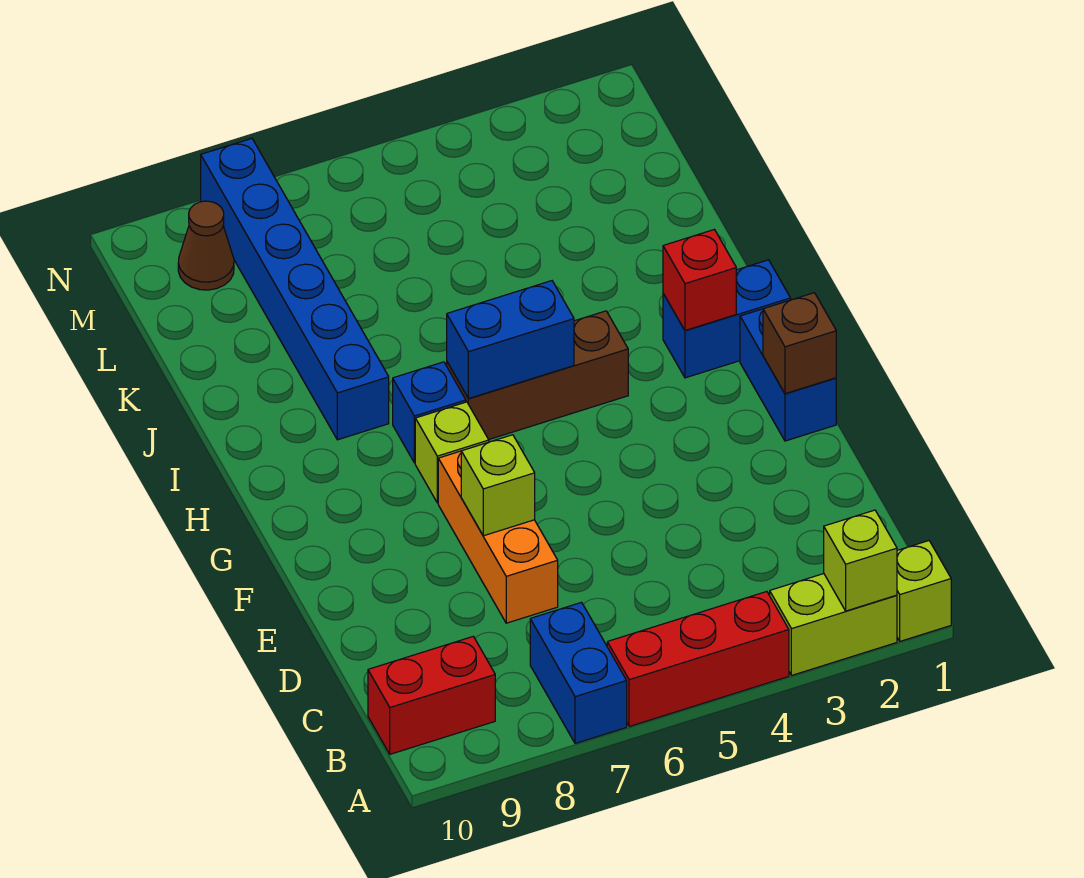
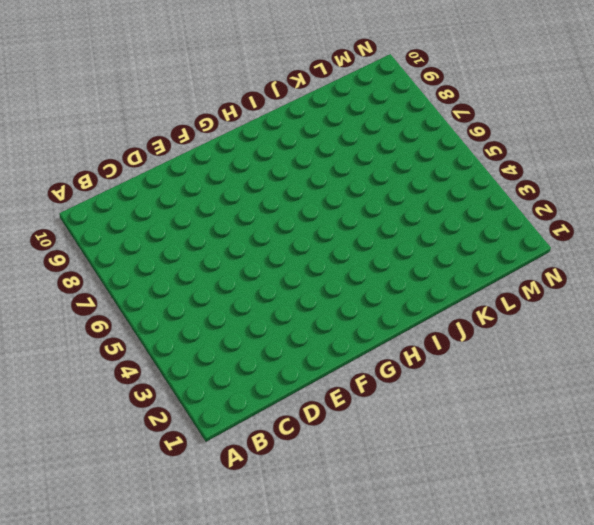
none -> lime 1x1 brick [897,541,951,641]
none -> lime 1x2 brick [770,574,897,675]
none -> red 1x3 brick [607,592,789,727]

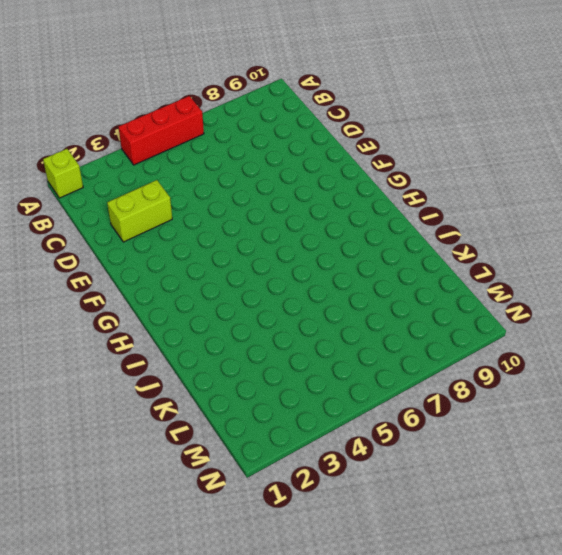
lime 1x2 brick [107,180,172,242] -> lime 1x2 brick moved to [770,574,897,675]
none -> blue 1x2 brick [530,602,627,743]
none -> red 1x2 brick [368,636,495,754]
none -> orange 1x3 brick [438,451,558,623]

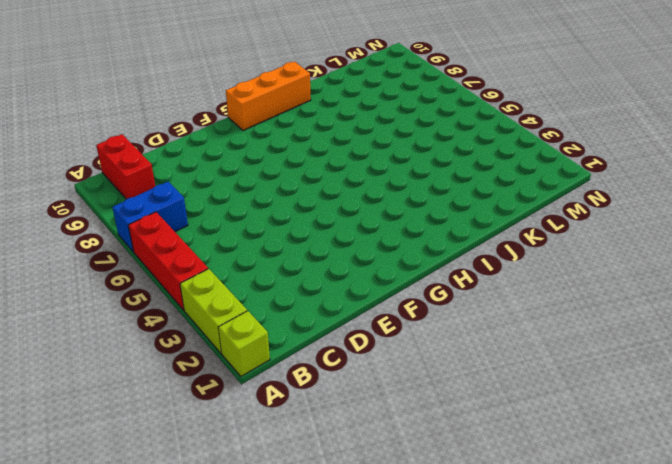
orange 1x3 brick [226,61,311,130] -> orange 1x3 brick moved to [438,451,558,623]
none -> blue 1x2 brick [740,309,836,441]
none -> lime 1x1 brick [415,402,489,503]
none -> blue 1x2 brick [663,260,791,378]

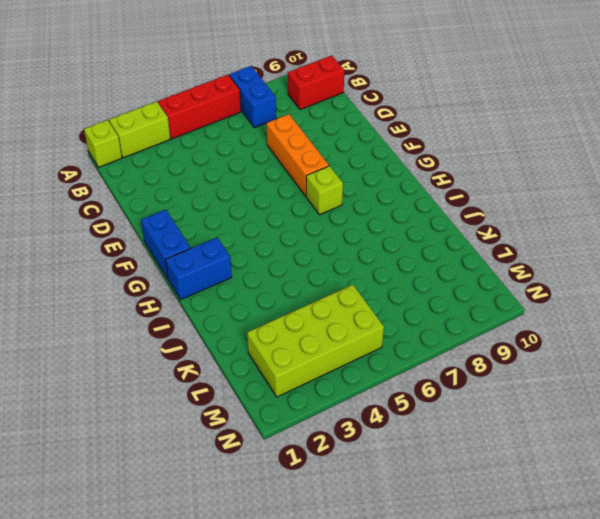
lime 2x4 brick [247,285,384,397] -> none
none -> brown 1x3 brick [447,311,628,439]
none -> blue 1x1 brick [393,362,466,463]
none -> blue 1x6 brick [201,138,389,440]

